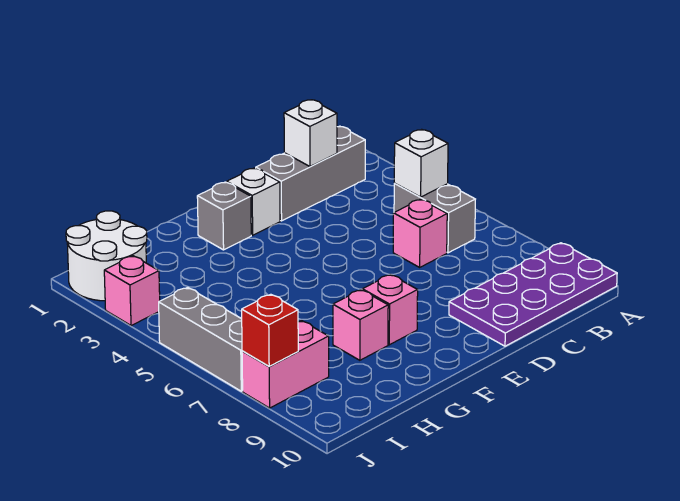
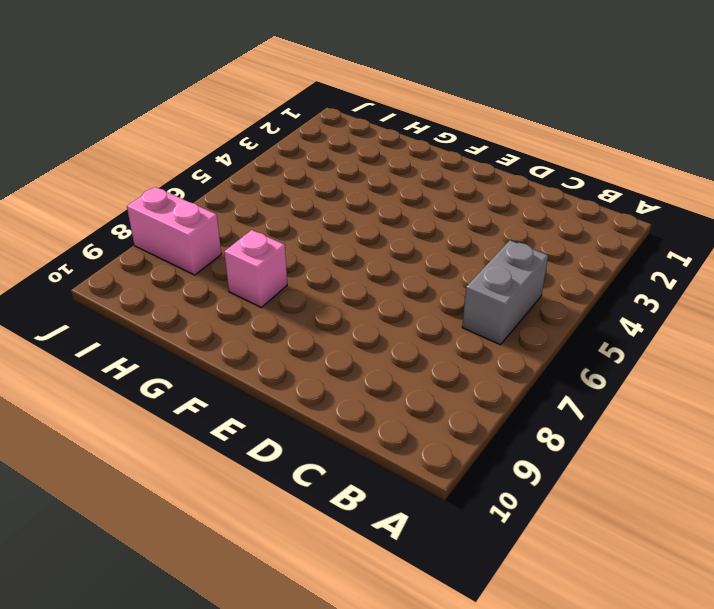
none -> purple 2x4 plate [449,243,617,346]
none -> grey 1x3 brick [256,126,365,221]
none -> pink 1x1 brick [393,199,447,267]

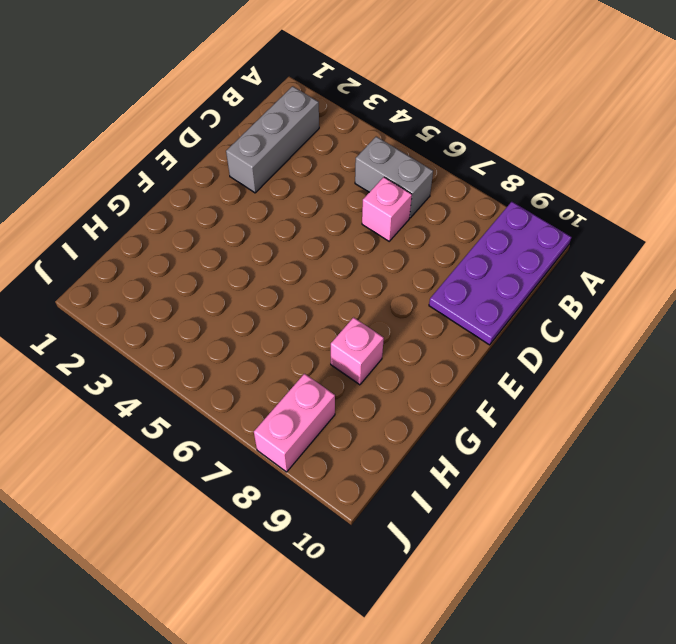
none -> white 1x1 brick [227,168,280,235]
none -> grey 1x1 brick [197,182,251,250]
none -> pink 1x1 brick [362,274,418,345]

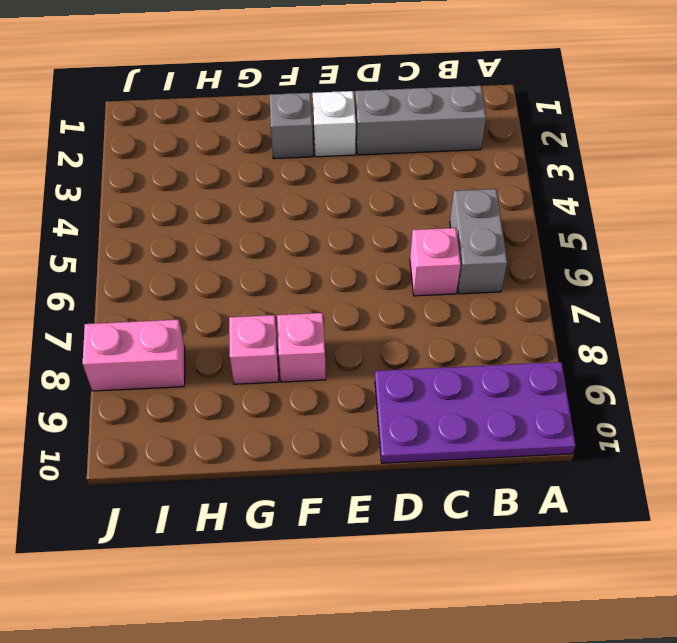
none -> white 2x2 round brick [66,211,147,301]
none -> pink 1x1 brick [104,256,160,326]
none -> grey 1x3 brick [159,287,243,391]

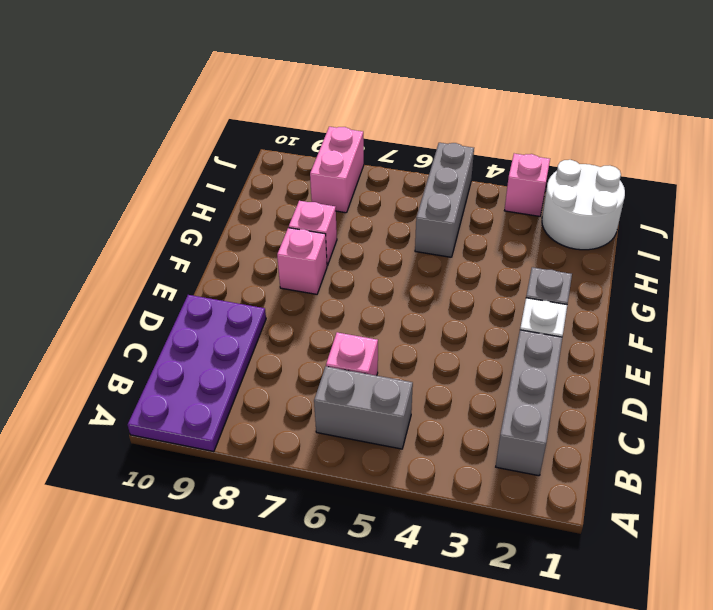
grey 1x3 brick [415,143,474,257] -> grey 1x3 brick turned to [159,287,243,391]
none -> white 1x1 brick [394,129,448,197]
none -> white 1x1 brick [284,100,337,166]
none -> red 1x1 brick [242,294,298,366]

